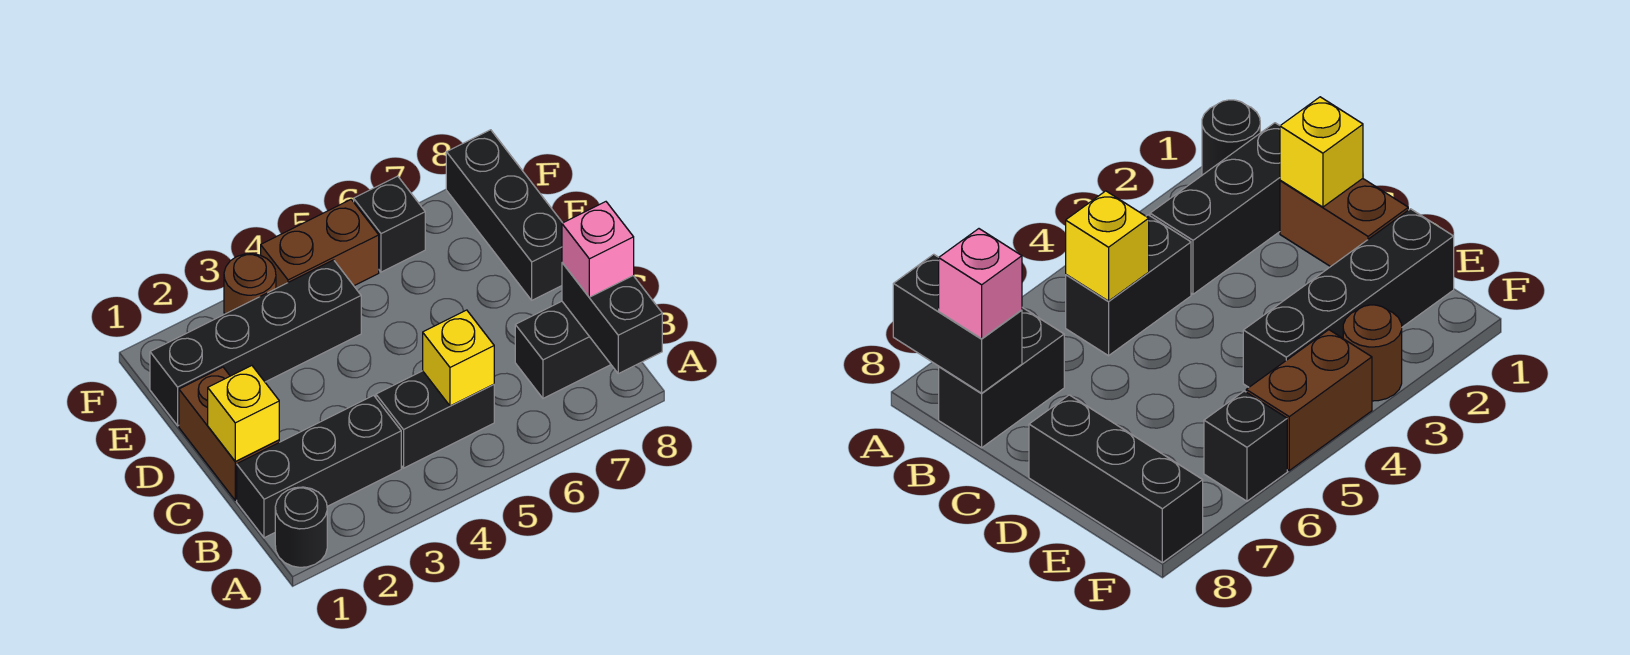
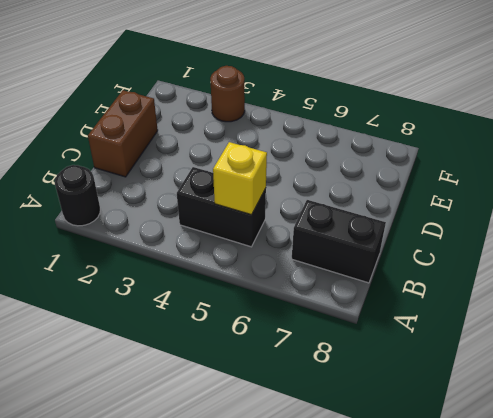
none -> black 1x3 brick [237,395,401,538]
none -> black 1x3 brick [446,130,562,300]
none -> black 1x4 brick [150,260,361,425]

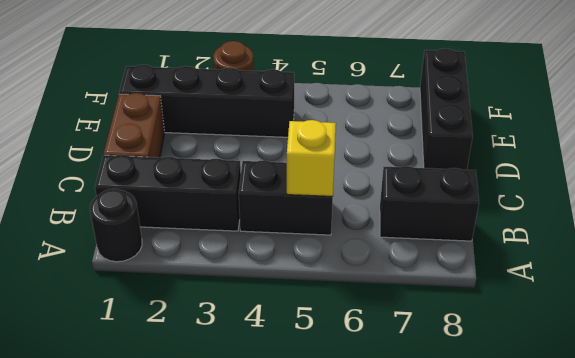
none -> brown 1x2 brick [261,200,379,288]
none -> black 1x1 brick [354,176,425,272]
none -> black 1x2 brick [562,263,662,374]

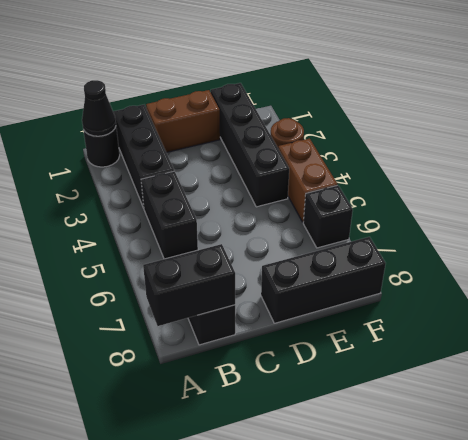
black 1x1 cone [82,80,116,136] -> none
none -> yellow 1x1 brick [423,310,494,406]
none -> yellow 1x1 brick [208,366,279,462]
none -> pink 1x1 brick [562,202,634,297]

